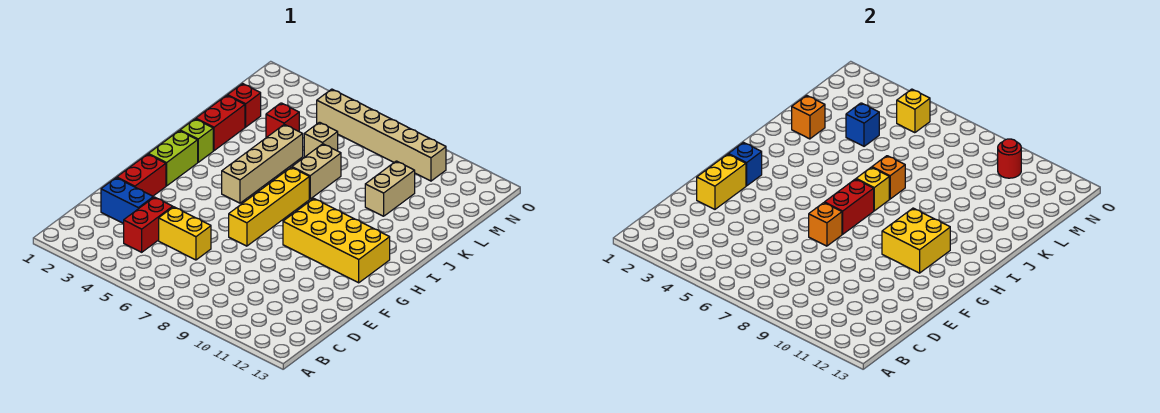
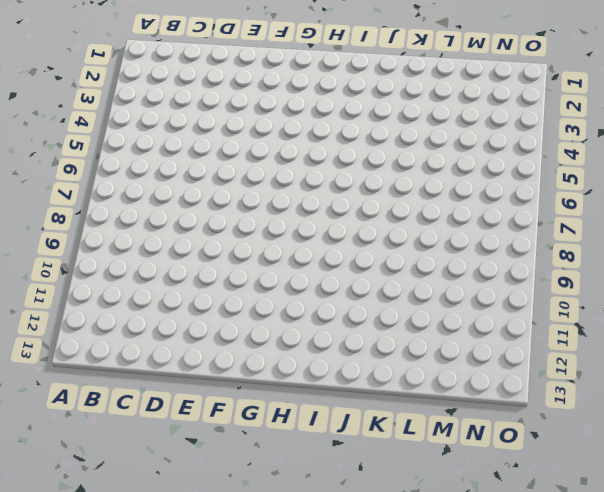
none -> red 1x2 brick [124,197,173,252]
none -> blue 1x2 brick [101,178,153,224]
none -> yellow 1x2 brick [159,207,211,260]

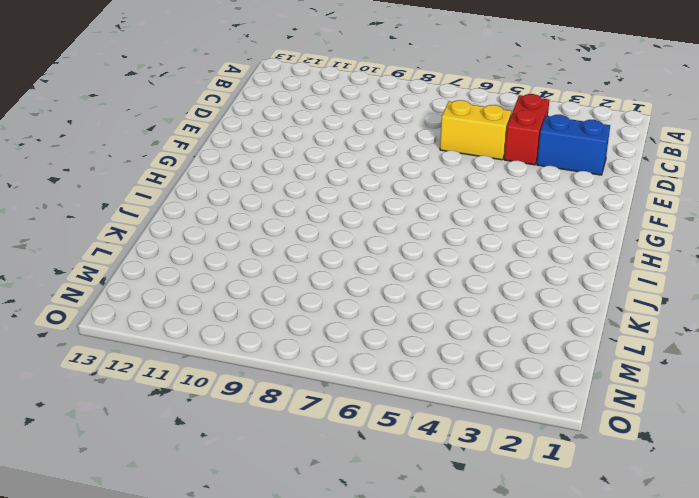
none -> red 1x2 brick [117,154,166,196]
none -> yellow 1x4 brick [229,167,309,246]
none -> lime 1x2 brick [148,131,198,186]

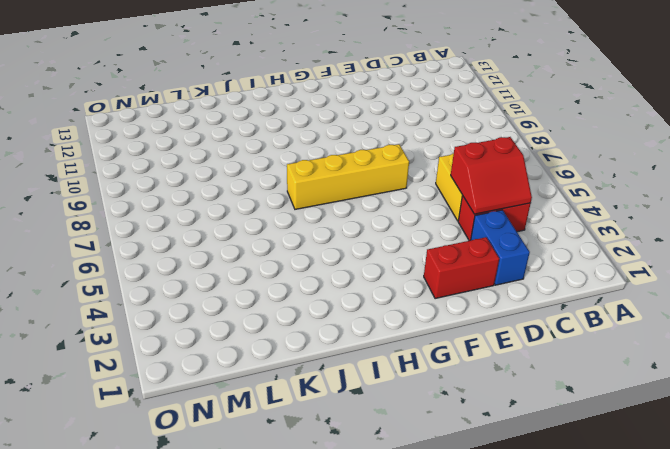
red 2x2 slope [451,137,532,214] -> none
none -> lime 1x2 brick [148,131,198,186]
none -> yellow 2x4 brick [283,199,390,283]
none -> tan 1x4 brick [222,124,303,203]

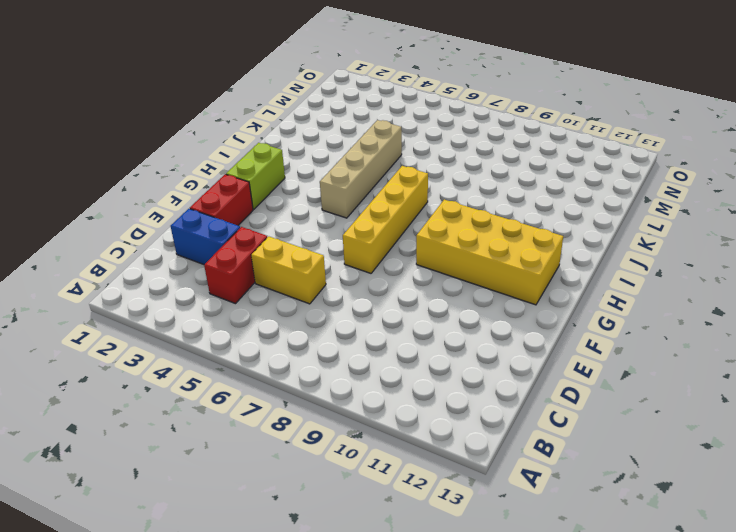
none -> lime 1x1 brick [180,119,213,162]
none -> red 1x2 brick [196,95,245,151]
none -> tan 1x2 brick [292,144,341,199]

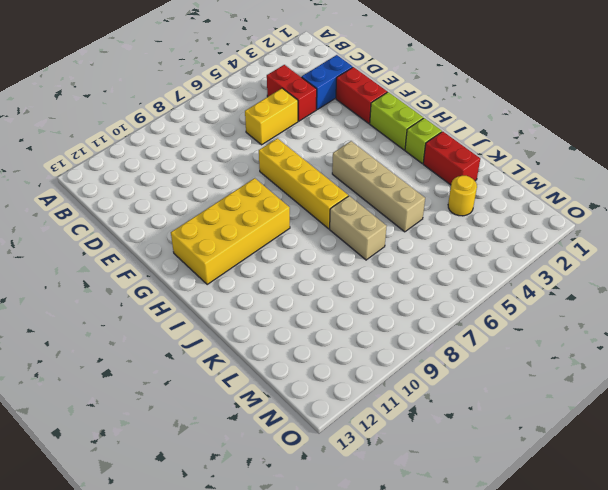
yellow 1x1 round brick [448,175,477,216] -> none
none -> tan 1x2 brick [365,161,415,216]
none -> red 1x1 brick [227,84,261,127]
none -> red 1x1 brick [266,103,299,138]

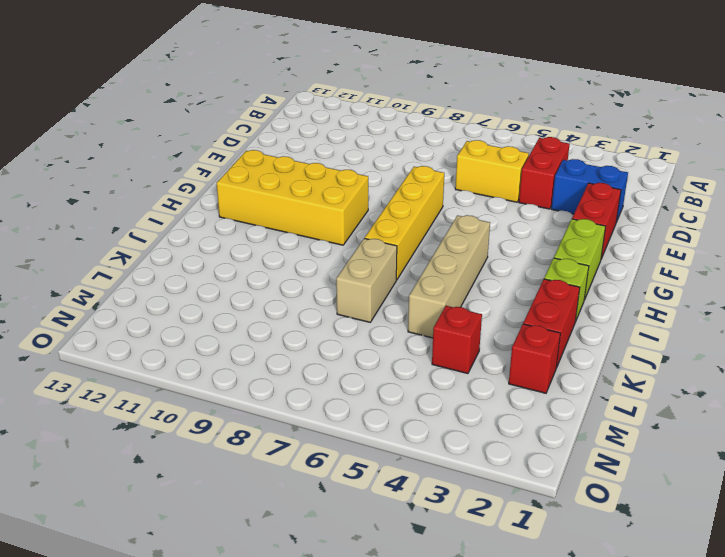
none -> tan 1x2 brick [365,161,415,216]
none -> tan 1x1 brick [304,122,338,157]
none -> tan 1x6 brick [317,89,446,181]

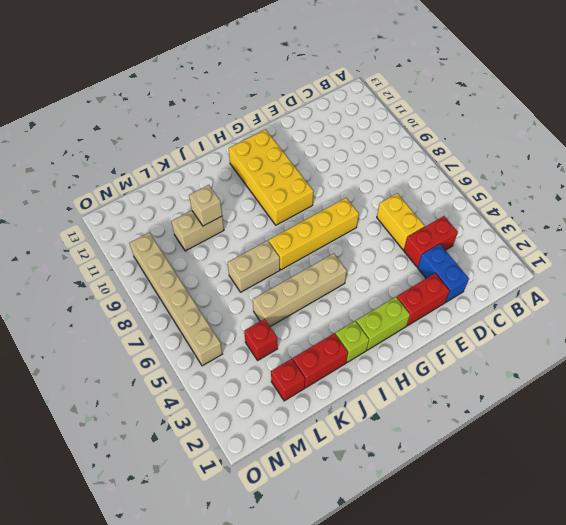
tan 1x1 brick [189,185,222,226] -> tan 1x1 brick moved to [304,122,338,157]
none -> yellow 1x2 brick [697,154,746,209]
none -> orange 1x1 brick [809,203,842,246]
none -> blue 1x1 brick [728,142,762,186]

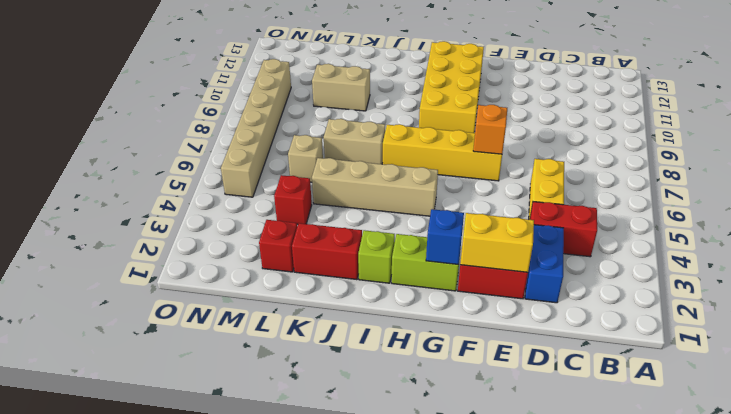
none -> red 1x2 brick [824,179,874,234]
none -> yellow 2x2 brick [882,208,950,273]
none -> yellow 1x1 brick [856,167,889,211]

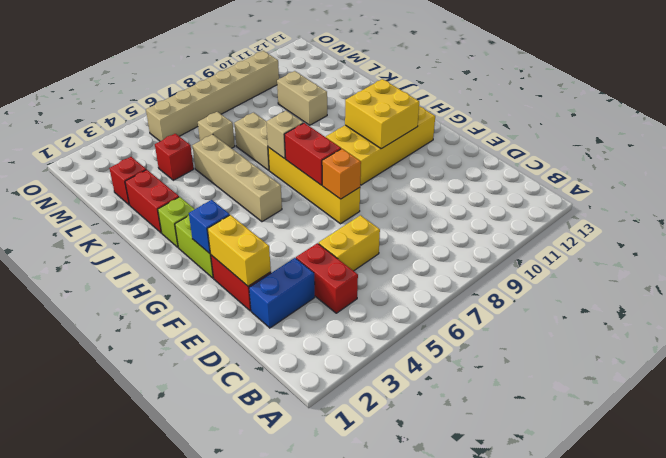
tan 1x1 brick [267,111,303,159] -> yellow 1x1 brick [856,167,889,211]
none -> orange 1x1 brick [872,156,905,199]
none -> orange 1x1 brick [792,95,825,139]
none -> blue 1x1 brick [846,103,879,146]

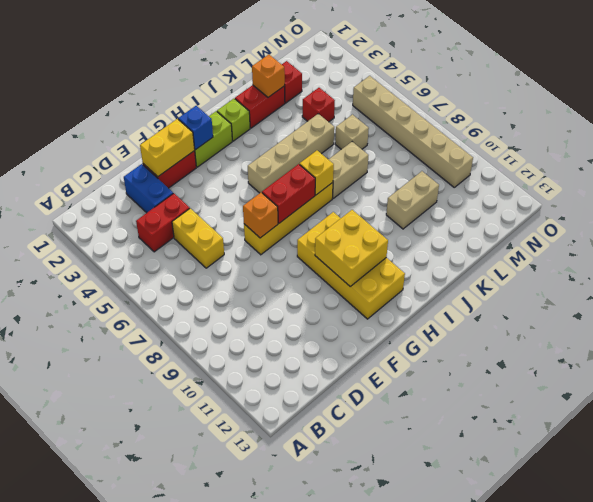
none -> orange 1x1 brick [872,156,905,199]
none -> blue 1x1 brick [846,103,879,146]
none -> yellow 1x1 brick [897,89,930,133]

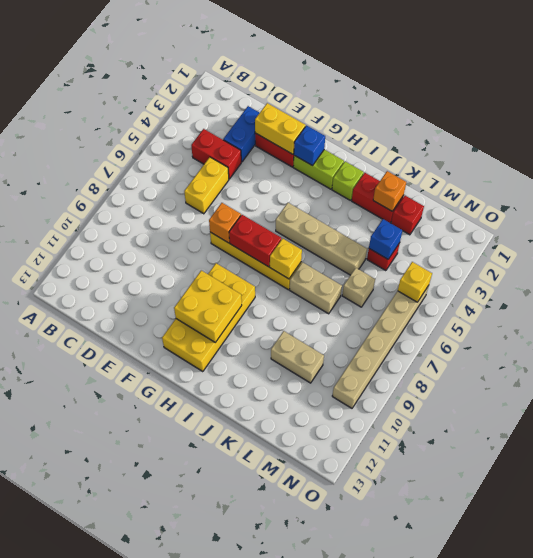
none -> orange 1x1 brick [872,156,905,199]
none -> red 1x1 round brick [998,139,1021,178]

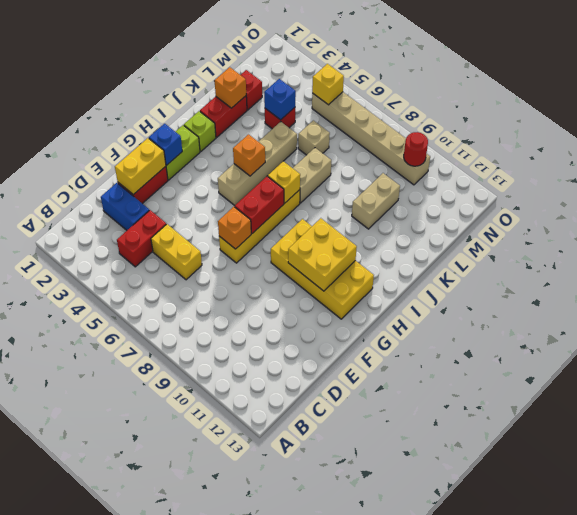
orange 1x1 brick [233,135,265,176] -> orange 1x1 brick moved to [872,156,905,199]

